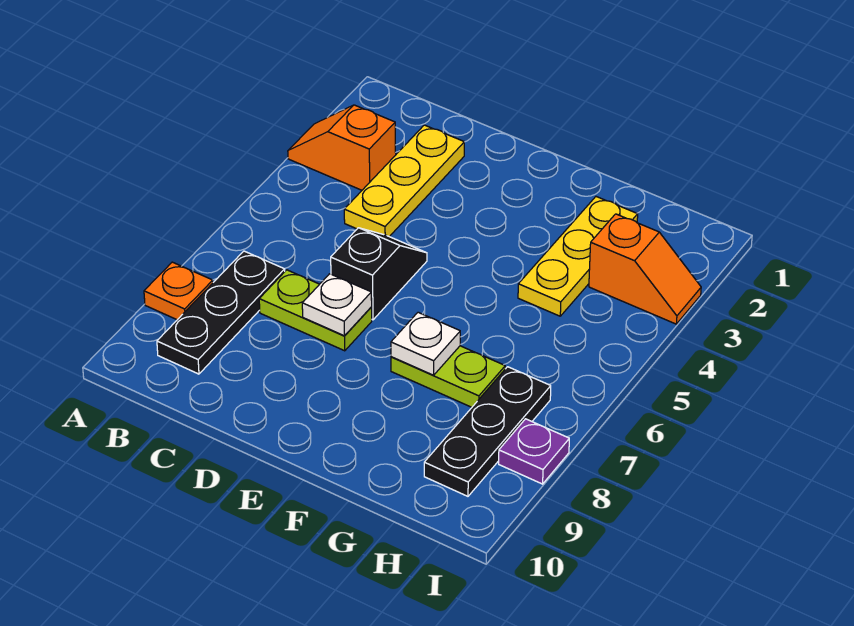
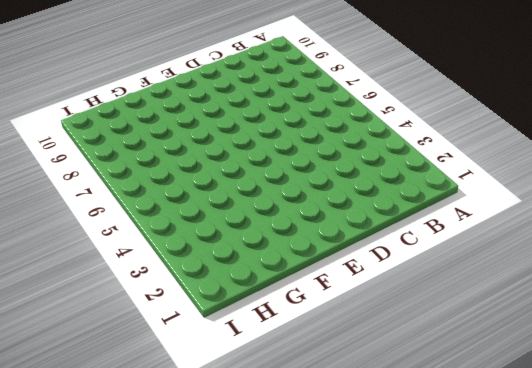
none -> orange 1x2 slope [288,105,396,190]
none -> orange 1x1 plate [144,262,213,320]
none -> black 1x3 plate [157,251,285,374]

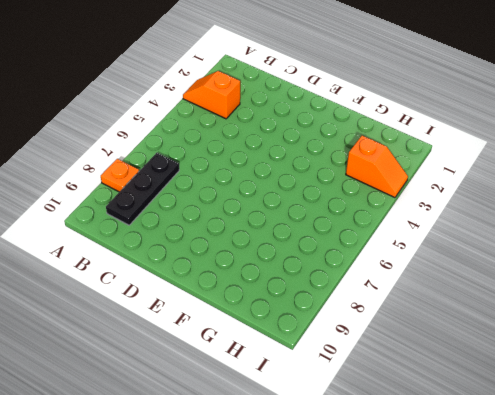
none -> yellow 1x3 plate [344,125,464,237]
none -> lime 1x2 plate [259,270,372,351]
none -> black 1x2 slope [331,228,427,320]

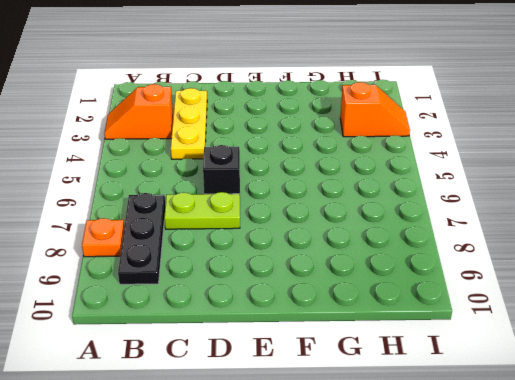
none -> lime 1x2 plate [391,346,505,407]
none -> yellow 1x3 plate [518,197,638,316]
none -> black 1x3 plate [424,367,551,496]

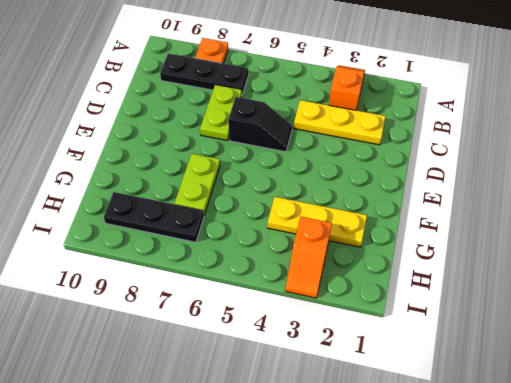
none -> purple 1x1 plate [499,419,569,484]
none -> white 1x1 plate [302,274,372,336]
none -> white 1x1 plate [391,312,460,375]

